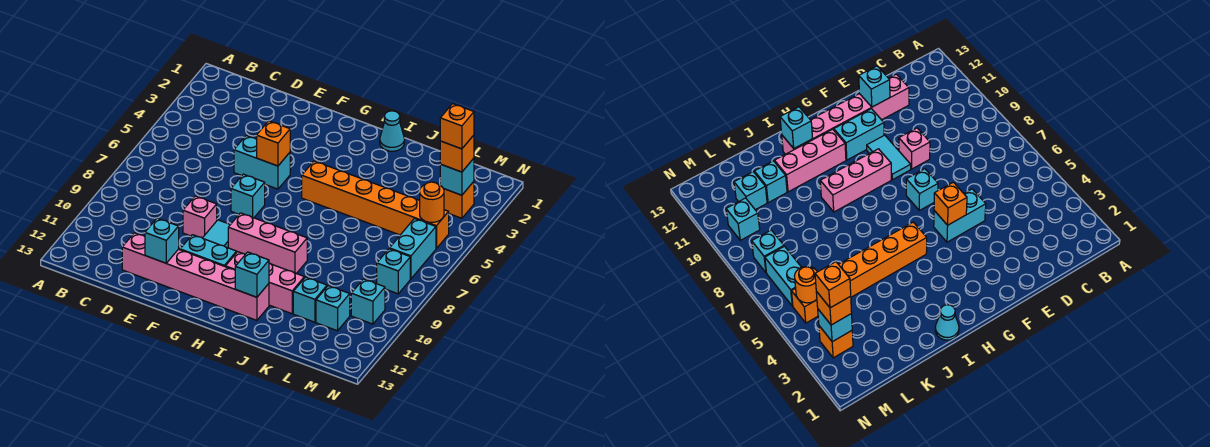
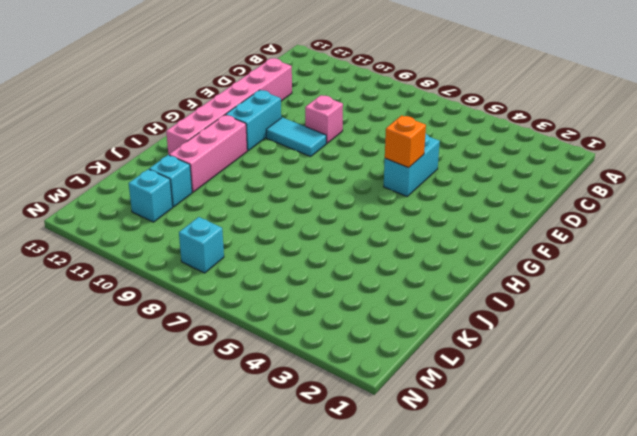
none -> cyan 1x1 brick [231,174,265,218]
none -> pink 1x3 brick [228,213,307,274]
none -> orange 1x6 brick [302,161,449,249]

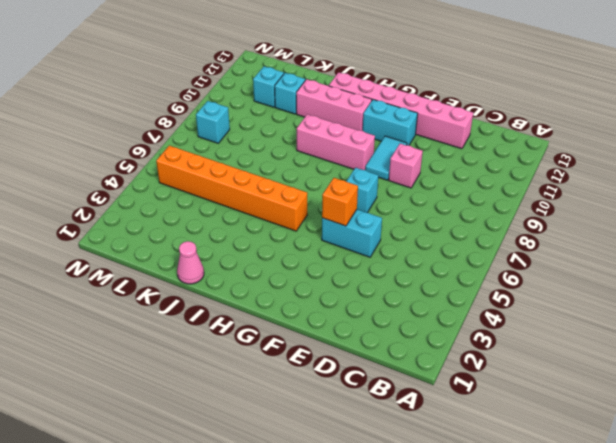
pink 1x1 cone [177,241,204,284] -> none
none -> cyan 1x1 cone [380,111,404,151]
none -> orange 1x1 brick [444,182,474,218]
none -> cyan 1x2 brick [390,219,436,279]

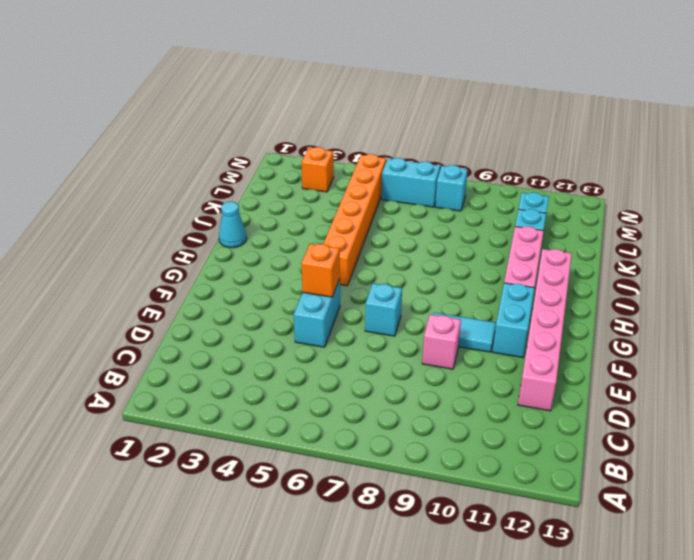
none -> pink 1x3 brick [228,213,307,274]
none -> cyan 1x1 brick [351,279,385,324]
none -> cyan 1x1 brick [145,218,179,263]

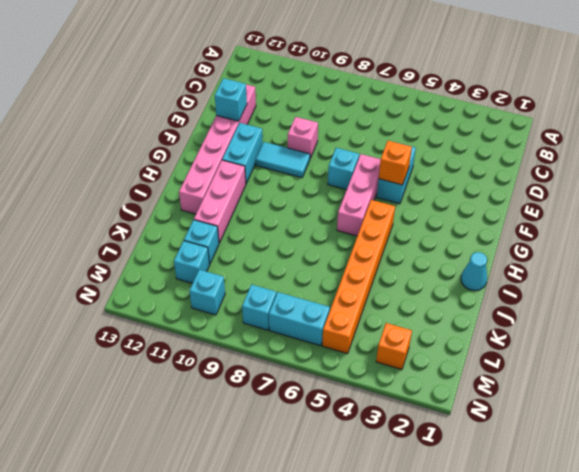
pink 1x3 brick [337,154,381,236] -> pink 1x3 brick moved to [228,213,307,274]
none -> cyan 1x1 brick [235,252,269,297]
none -> cyan 1x1 brick [440,158,474,195]
none -> orange 1x1 round brick [420,182,444,222]

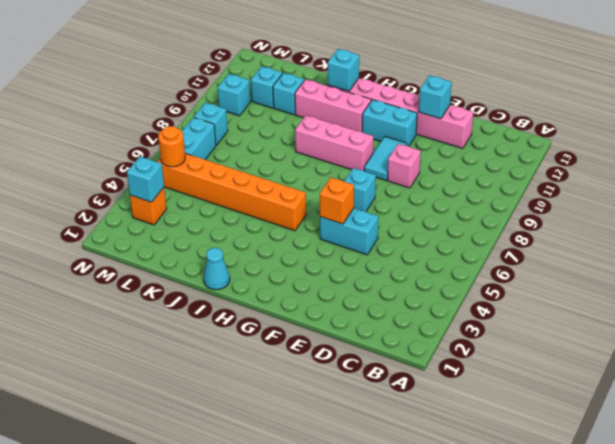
none -> orange 1x1 brick [440,135,474,172]
none -> orange 1x1 brick [440,104,474,149]

